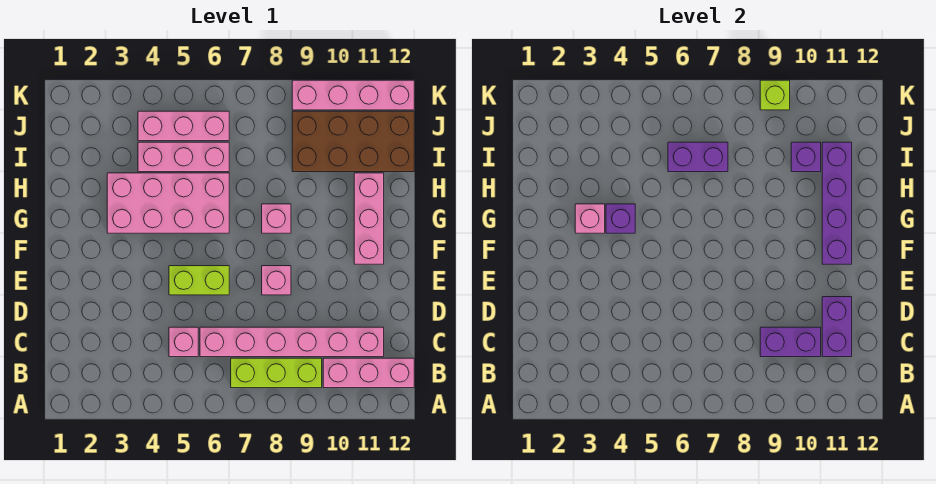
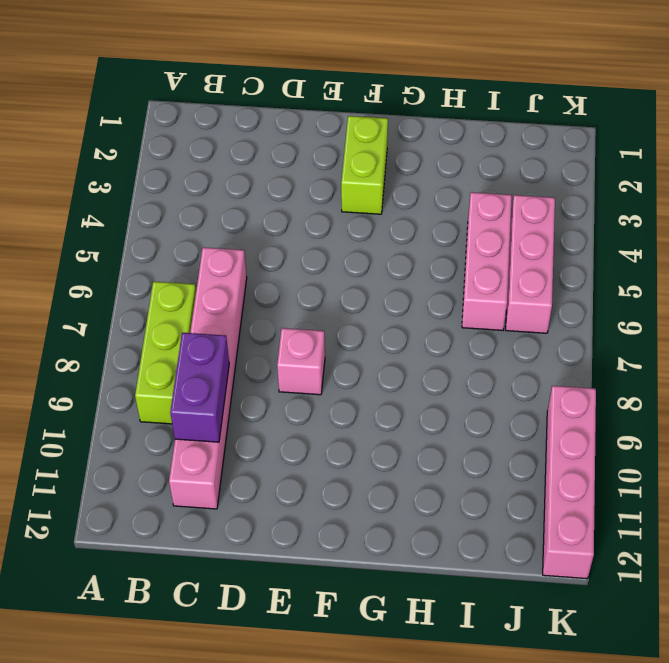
lime 1x2 brick [341,116,388,214] -> lime 1x2 brick moved to [169,266,229,295]
none -> pink 1x3 brick [323,358,414,388]
none -> pink 1x1 brick [169,327,198,357]
none -> pink 1x3 brick [354,173,384,264]

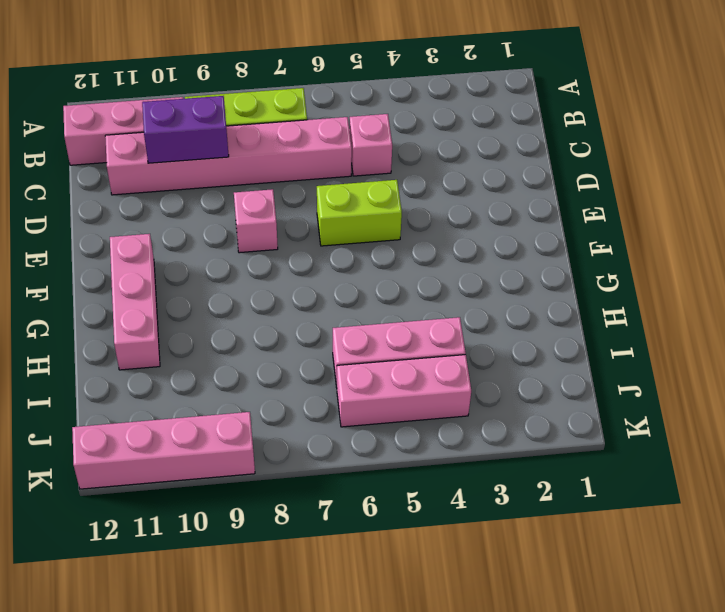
none -> pink 2x4 brick [107,173,229,233]
none -> pink 1x1 brick [262,204,291,233]
none -> brown 2x4 brick [292,111,414,172]

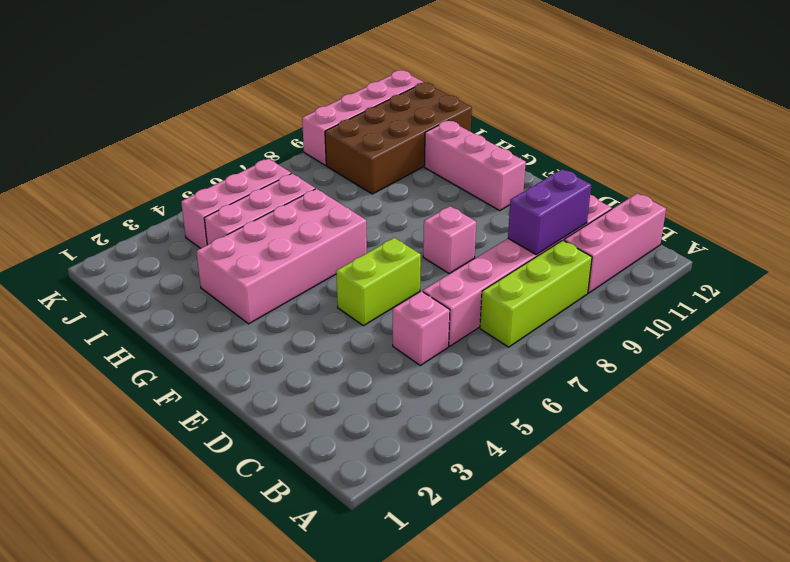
none -> pink 1x1 brick [262,204,291,233]
none -> purple 1x2 brick [822,297,852,357]
none -> purple 1x4 brick [822,142,852,264]

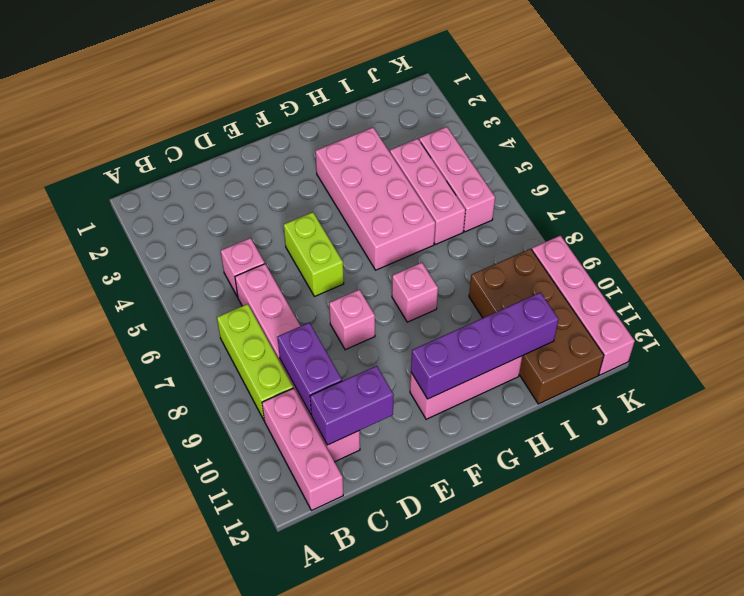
none -> pink 1x1 brick [575,204,605,233]
none -> purple 1x1 brick [606,204,635,233]
none -> purple 1x2 brick [668,142,728,172]

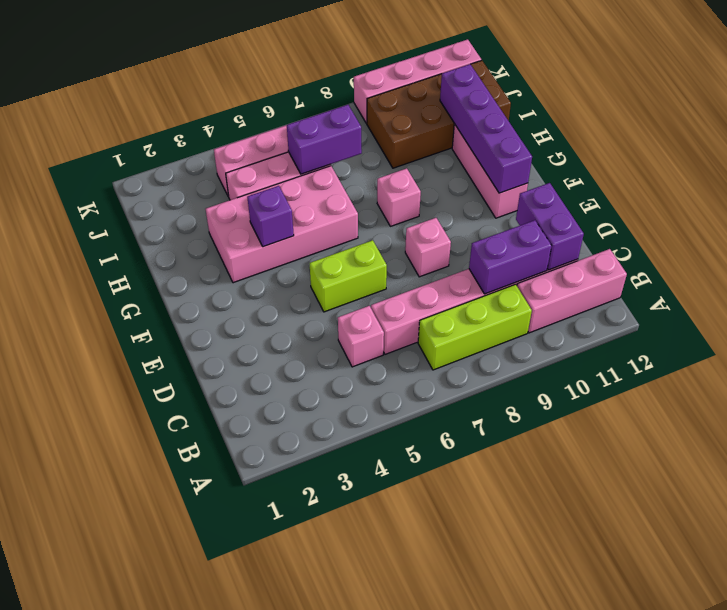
none -> pink 1x1 brick [575,204,605,233]
none -> purple 1x1 brick [791,142,821,172]
none -> lime 1x1 brick [760,80,790,110]

